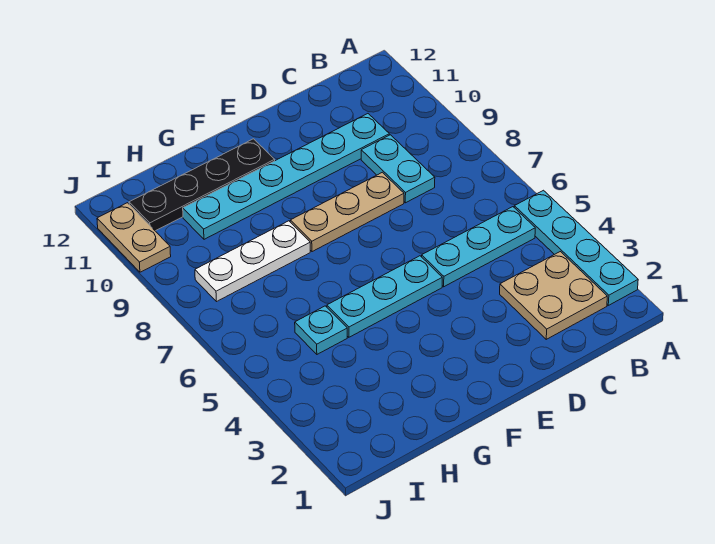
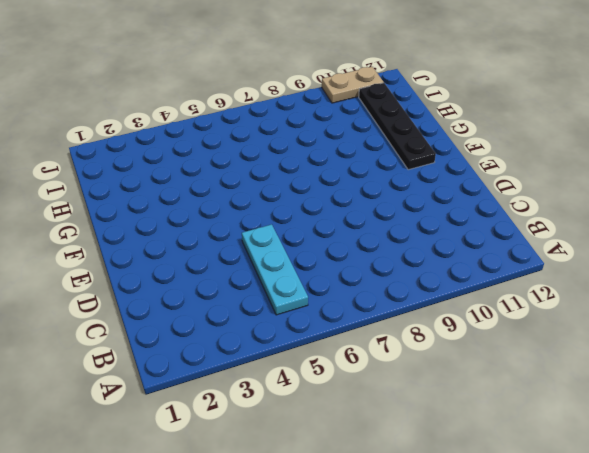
none -> cyan 1x4 plate [514,190,638,305]
none -> tan 2x2 plate [500,252,607,339]

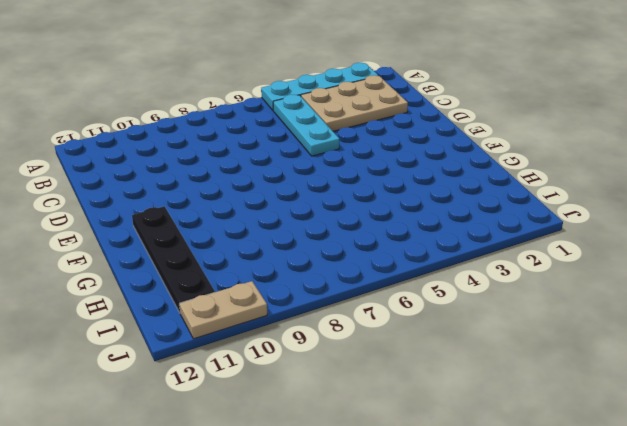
tan 2x3 plate [301,75,408,131] -> tan 2x2 plate [500,252,607,339]
none -> cyan 1x2 plate [361,135,435,203]
none -> cyan 1x6 plate [183,114,389,239]

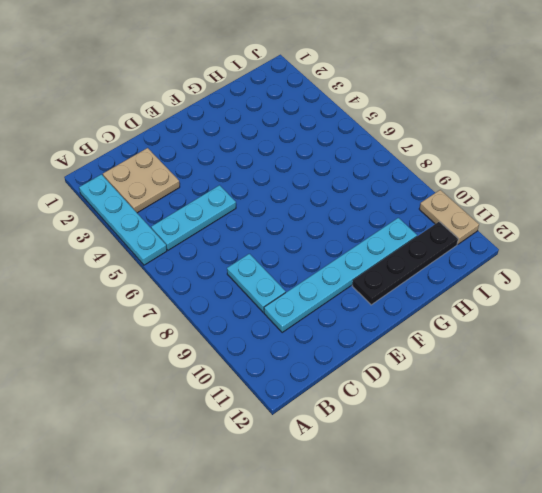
none -> tan 1x3 plate [290,172,404,252]
none -> cyan 1x3 plate [327,256,442,337]

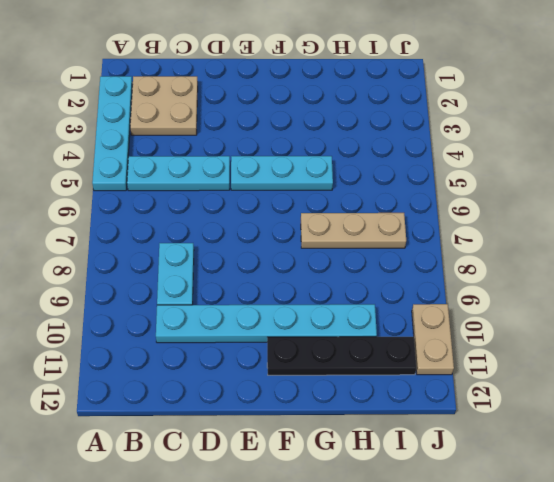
tan 1x3 plate [301,213,406,248] -> tan 1x3 plate moved to [290,172,404,252]
none -> white 1x3 plate [195,221,310,302]
none -> cyan 1x1 plate [295,306,347,354]

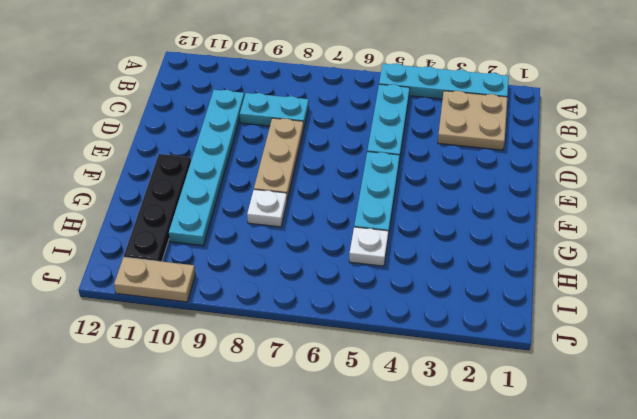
white 1x1 plate [247,190,287,227] -> white 1x3 plate [195,221,310,302]
white 1x1 plate [349,227,388,266] -> cyan 1x1 plate [295,306,347,354]

